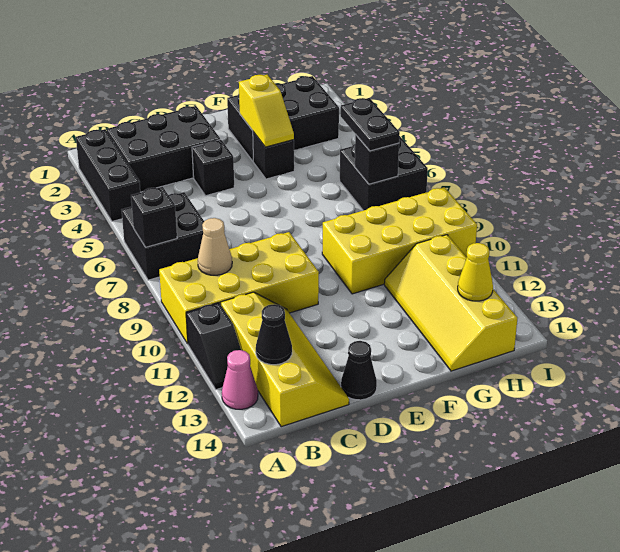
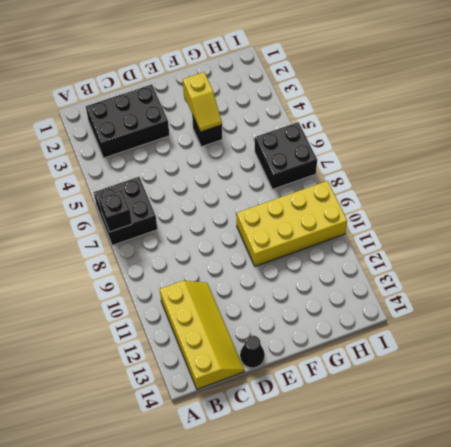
none -> black 1x3 brick [76,129,140,221]
none -> yellow 2x4 brick [159,232,319,344]
none -> black 1x2 slope [186,303,241,390]

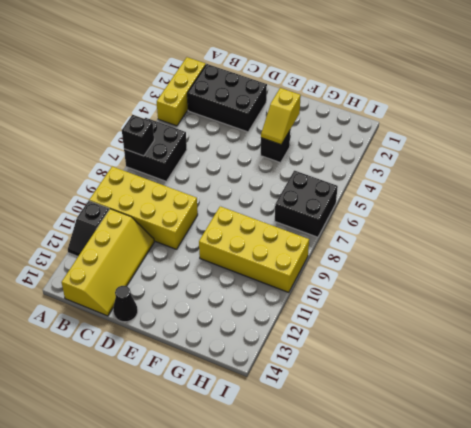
yellow 1x3 brick [157,57,206,126] -> black 1x3 brick [76,129,140,221]
none -> pink 1x1 cone [222,350,258,409]
none -> black 1x1 brick [192,140,234,196]
none -> black 2x3 brick [227,76,339,161]

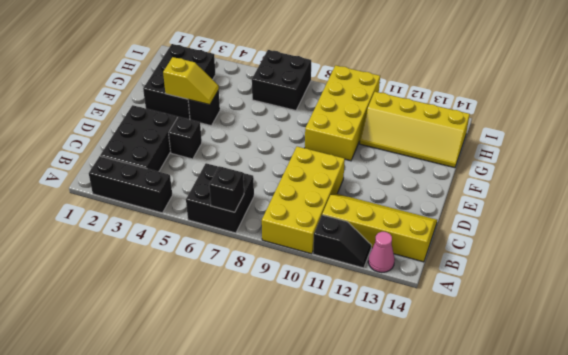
none -> black 1x1 cone [341,341,377,400]
none -> tan 1x1 cone [198,218,232,275]
none -> black 1x1 cone [256,304,292,365]

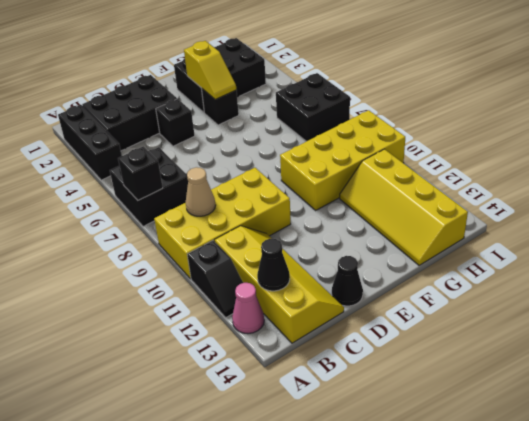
none -> black 1x1 brick [355,134,399,184]
none -> yellow 1x1 cone [458,243,493,301]
none -> black 1x2 plate [341,98,400,151]

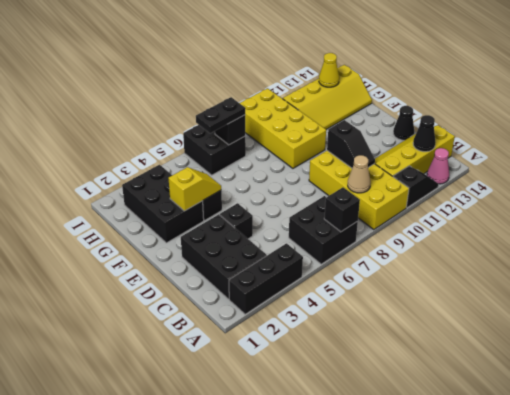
black 1x2 slope [327,120,375,168] -> none

